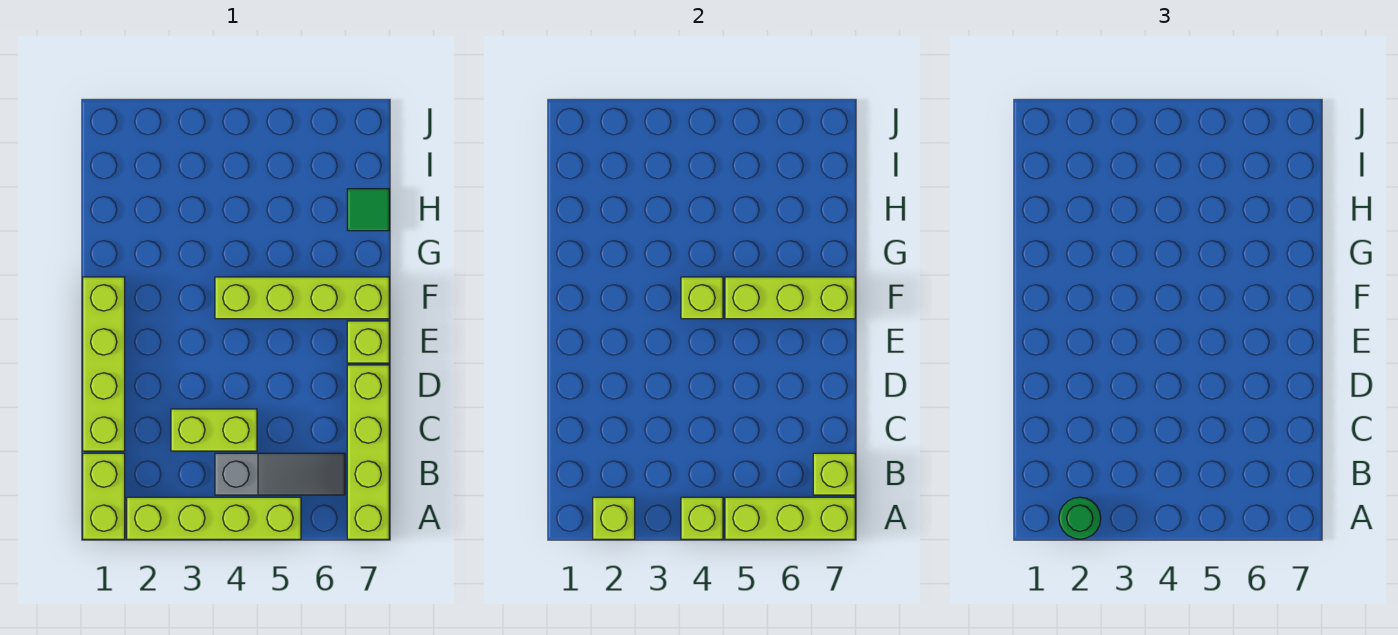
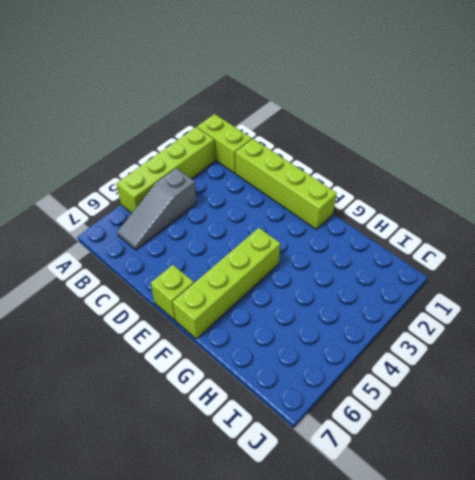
none -> lime 1x4 brick [347,365,389,539]
none -> lime 1x2 brick [171,409,257,451]
none -> green 1x1 tile [347,189,389,231]

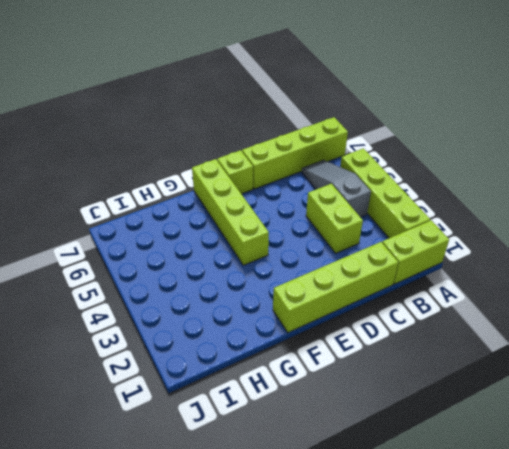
none -> green 1x1 tile [347,189,389,231]
none -> lime 1x1 brick [593,497,635,539]
none -> lime 1x1 brick [681,497,723,539]

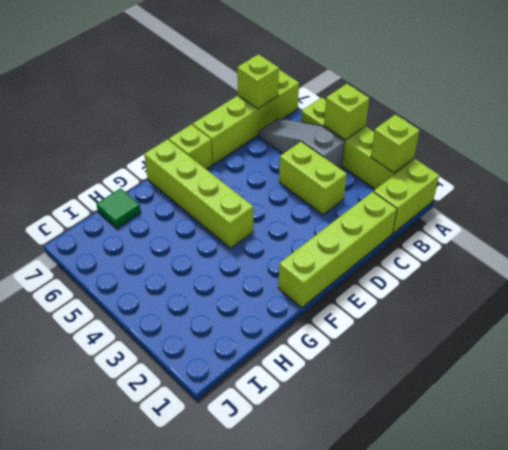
none -> lime 1x3 brick [725,497,855,539]
none -> lime 1x1 brick [681,277,723,319]
none -> lime 1x3 brick [725,277,855,319]

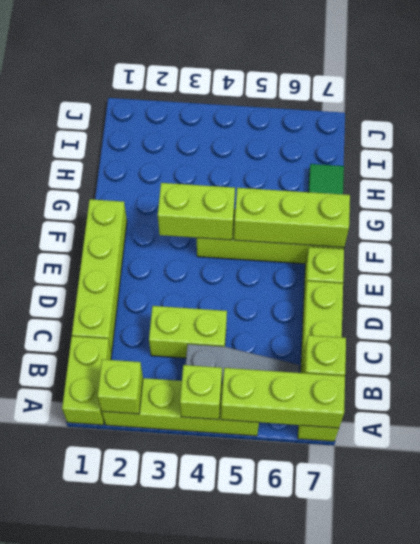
lime 1x2 brick [158,183,235,240] -> lime 1x1 brick [681,277,723,319]
none -> green 1x1 round brick [1059,497,1101,539]

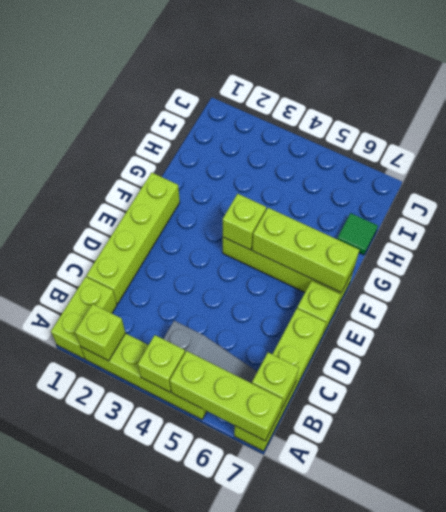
none -> lime 1x2 brick [171,409,257,451]
none -> green 1x1 round brick [1059,497,1101,539]

